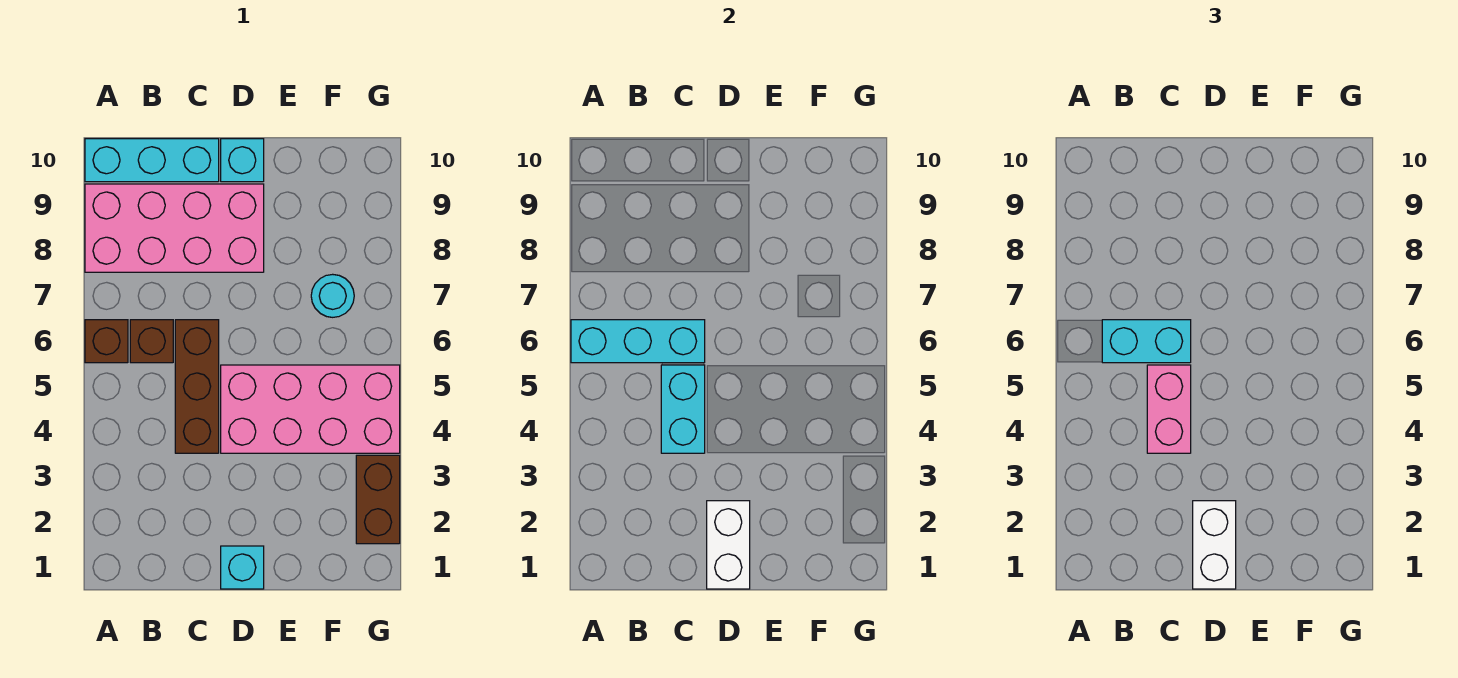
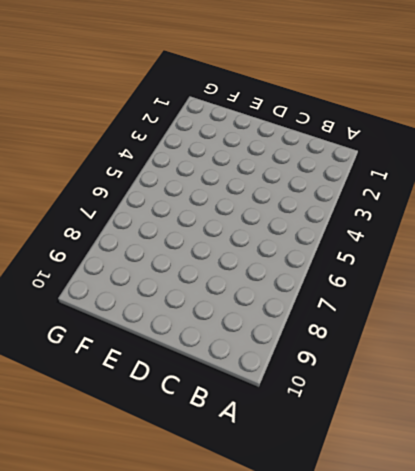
none -> brown 1x1 brick [85,320,128,363]
none -> pink 2x4 brick [85,184,264,272]
none -> cyan 1x3 brick [85,139,219,182]

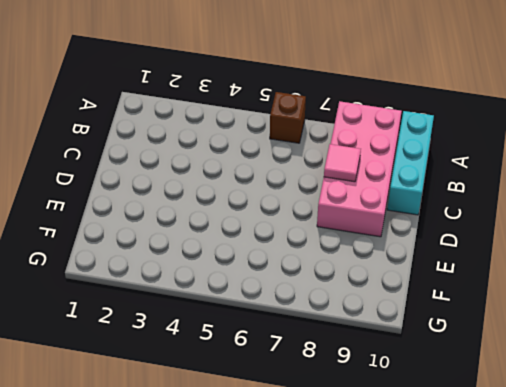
pink 1x1 tile [324,144,361,182] -> none
none -> brown 1x1 brick [130,320,173,363]
none -> brown 1x3 brick [175,320,219,453]
none -> cyan 1x1 brick [221,546,264,589]

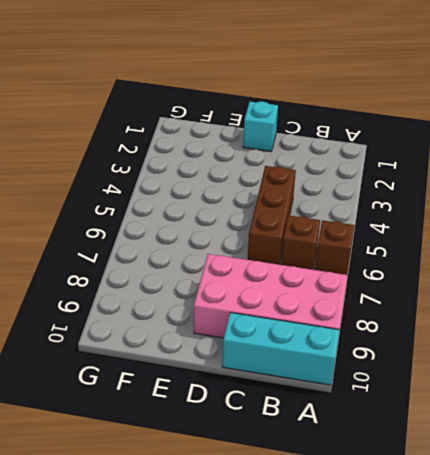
none -> pink 2x4 brick [221,365,400,453]
none -> cyan 1x1 brick [221,139,264,182]
none -> cyan 1x1 round brick [311,274,354,317]

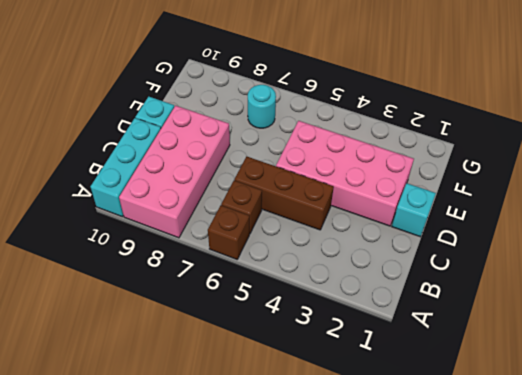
pink 2x4 brick [276,121,414,226] -> pink 2x4 brick turned to [221,365,400,453]
none -> brown 1x2 brick [356,455,400,544]
none -> cyan 1x3 brick [571,320,705,363]
none -> cyan 1x2 brick [661,365,705,453]

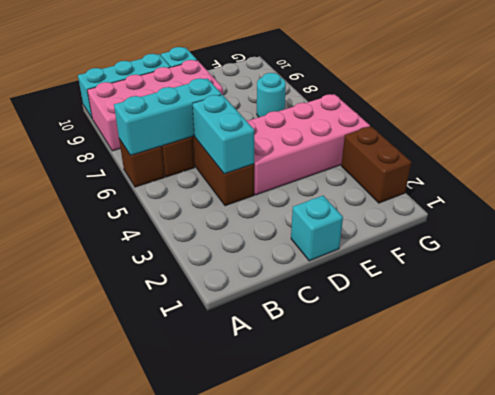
none -> white 1x2 brick [707,501,750,589]
none -> cyan 1x2 brick [1102,320,1191,363]
none -> pink 1x2 brick [1147,365,1191,453]

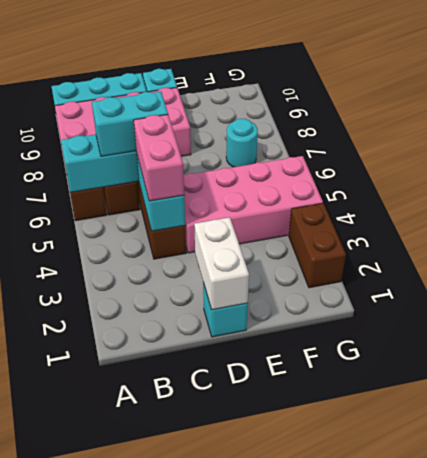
none -> white 1x2 brick [1193,501,1236,589]

